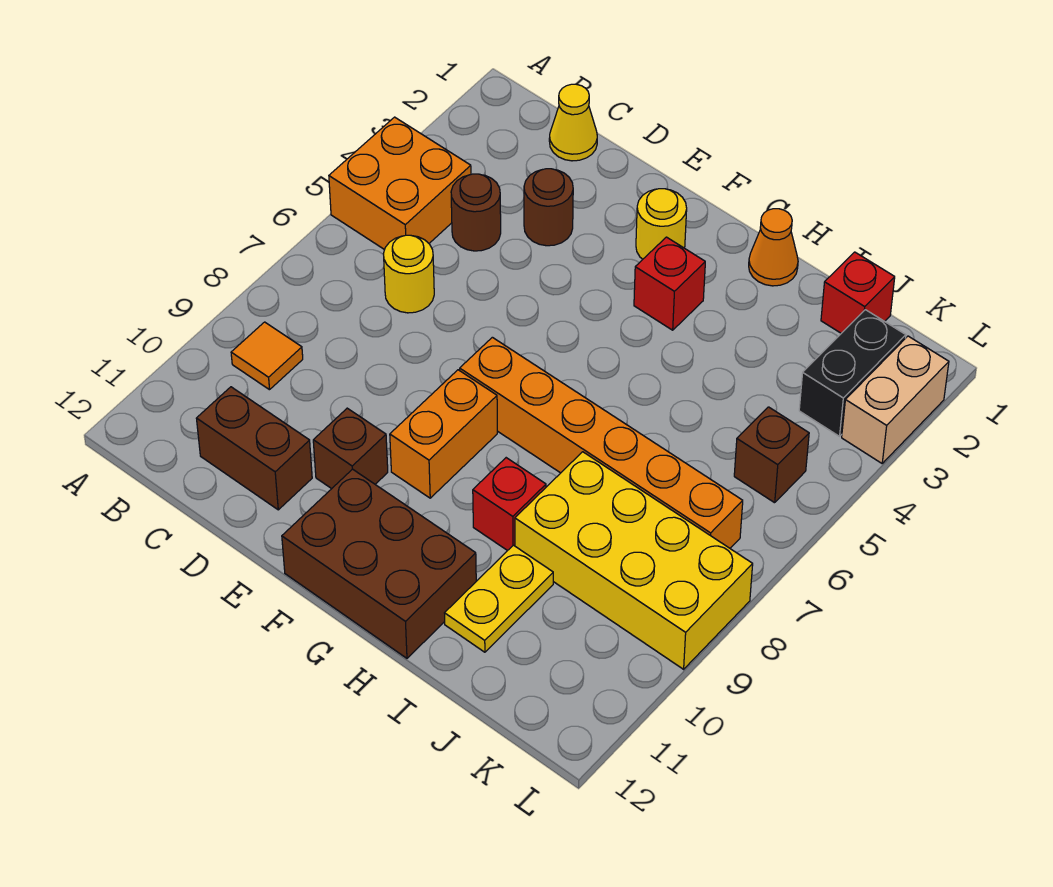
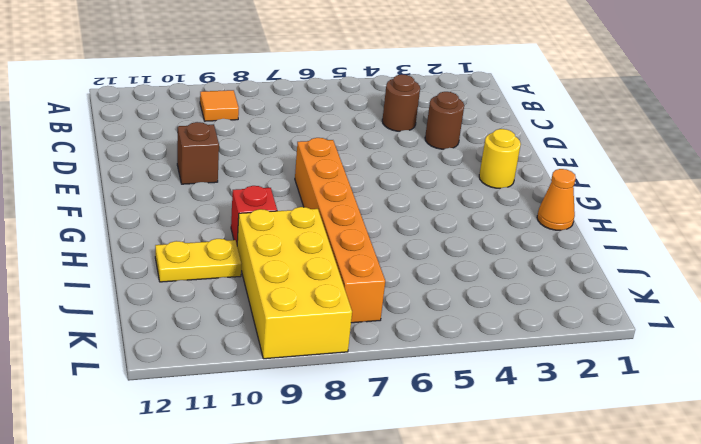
none -> orange 2x2 brick [329,117,471,250]
none -> yellow 1x1 cone [549,84,597,161]
none -> yellow 1x1 round brick [384,235,434,313]

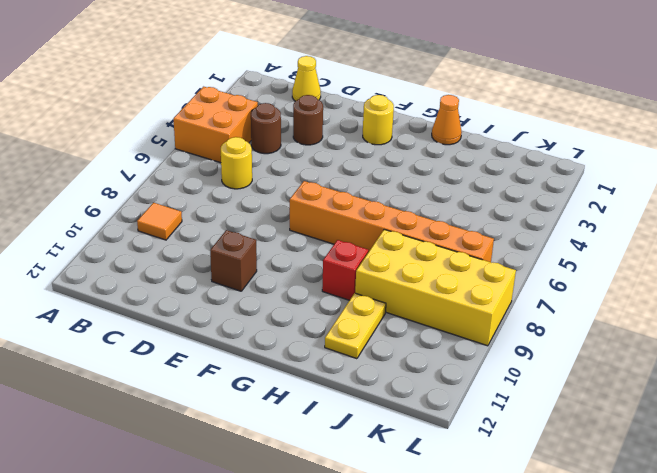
none -> brown 1x2 brick [196,387,312,510]
none -> orange 1x2 brick [390,370,497,498]
none -> brown 2x3 brick [282,469,476,658]

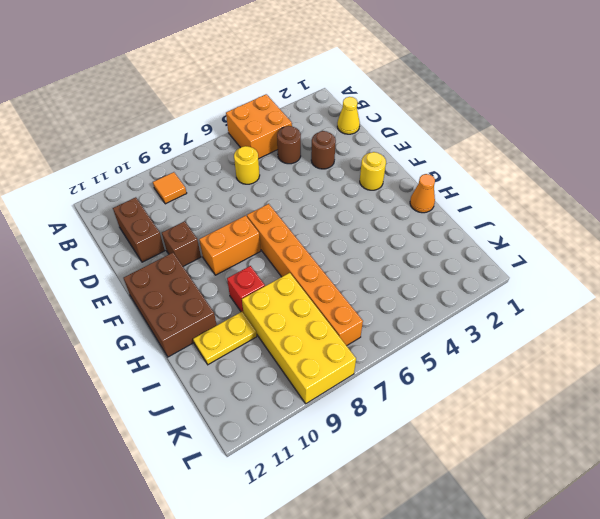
none -> red 1x1 brick [634,237,705,330]
none -> red 1x1 brick [821,252,895,333]
none -> black 1x2 brick [799,310,906,436]

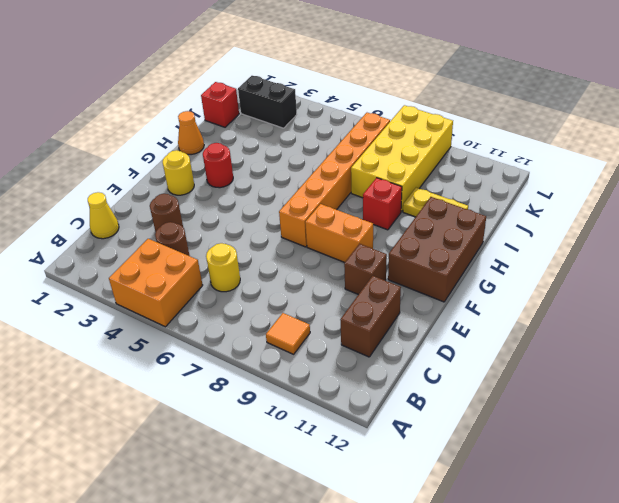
red 1x1 round brick [203,143,233,188] -> red 1x1 brick [634,237,705,330]
none -> brown 1x1 brick [734,407,809,503]
none -> tan 1x2 brick [842,336,949,463]

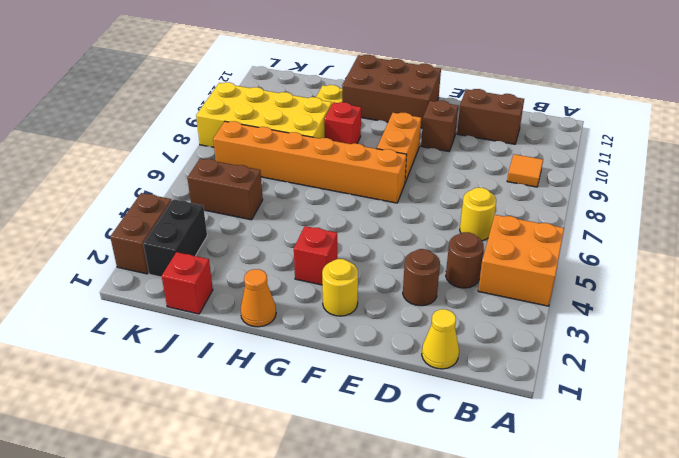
brown 1x2 brick [187,158,263,220] -> brown 1x1 brick [734,407,809,503]
brown 1x2 brick [110,193,171,274] -> tan 1x2 brick [842,336,949,463]

